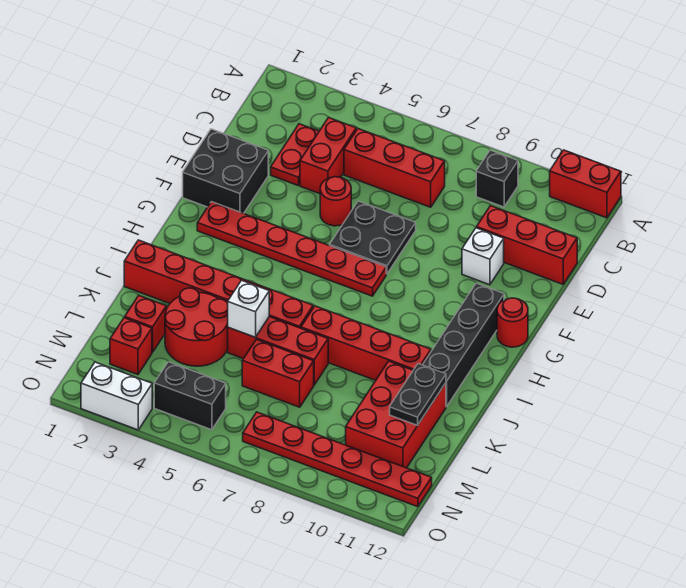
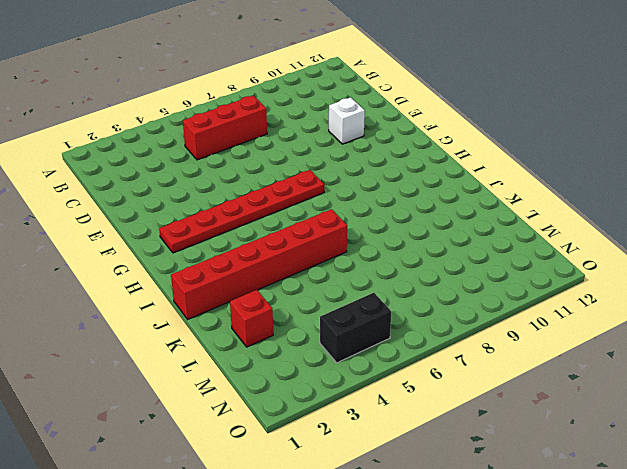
none -> red 1x2 brick [550,150,621,218]
none -> black 1x1 brick [476,150,518,207]
none -> red 1x2 plate [271,124,319,186]

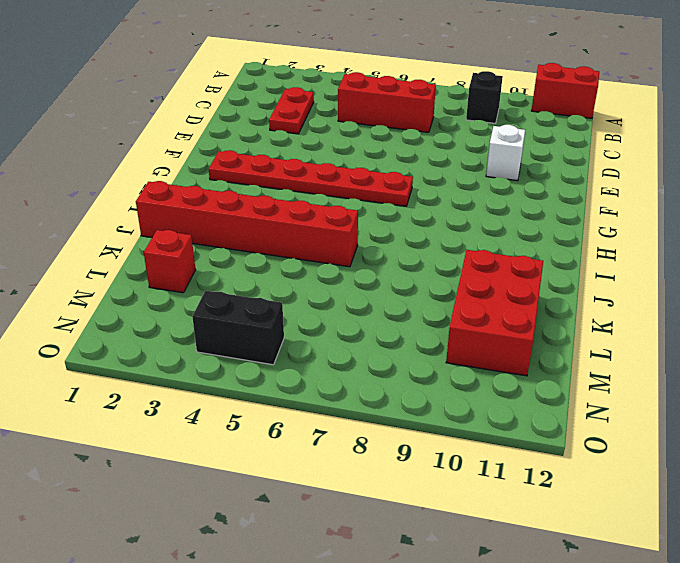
none -> red 1x2 brick [300,117,356,194]
none -> red 1x3 brick [476,206,577,284]
none -> black 2x2 brick [183,129,268,214]

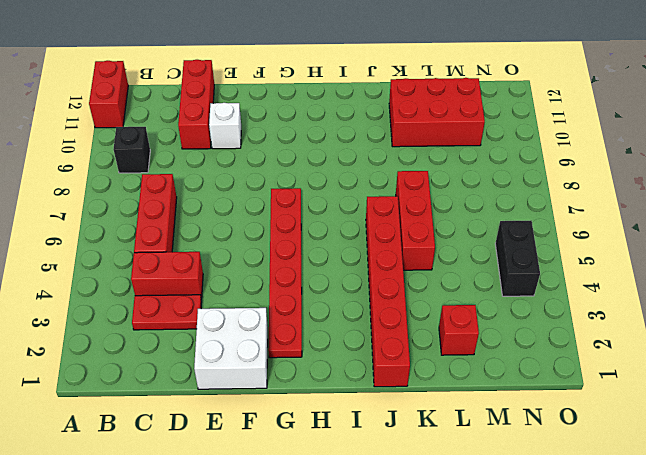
white 2x2 brick [194,308,268,389] -> black 2x2 brick [183,129,268,214]
none -> red 1x1 round brick [320,177,351,226]
none -> black 2x2 plate [330,201,416,274]
none -> black 1x4 brick [423,283,504,407]

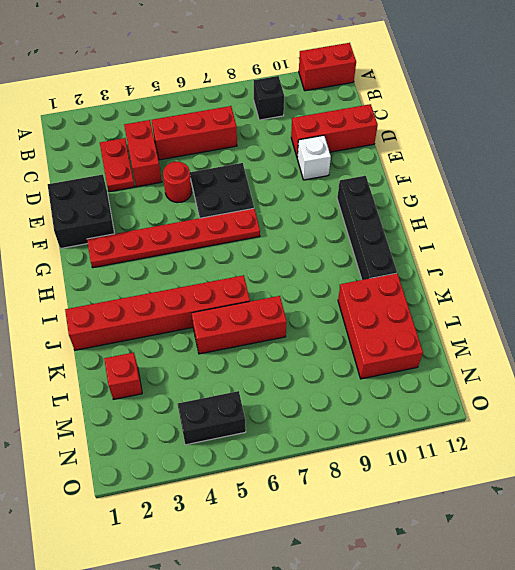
none -> red 1x1 round brick [497,298,528,347]
none -> red 1x4 brick [301,306,431,380]
none -> red 2x2 round brick [165,288,228,366]

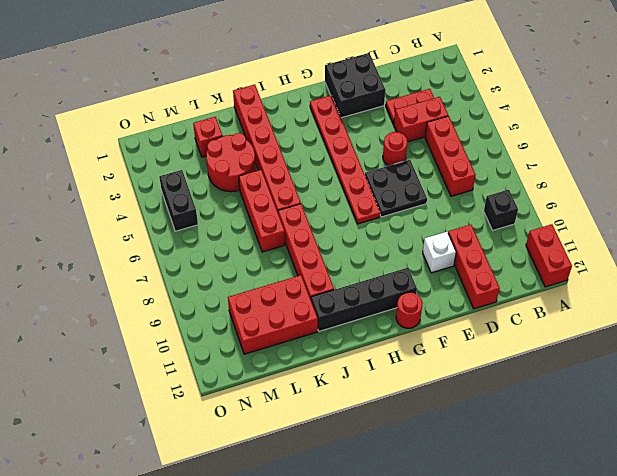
none -> red 1x2 brick [242,339,314,407]
none -> red 1x1 brick [110,318,152,375]
none -> red 1x6 plate [243,412,432,507]

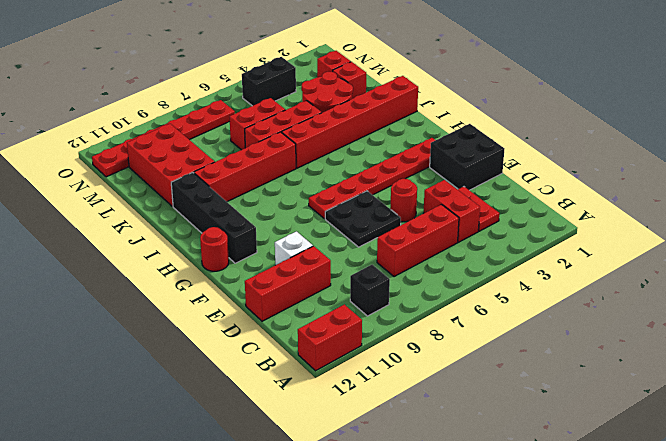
none -> white 1x2 brick [81,362,152,430]
none -> white 1x1 brick [228,280,269,337]
none -> black 1x2 plate [390,364,446,425]

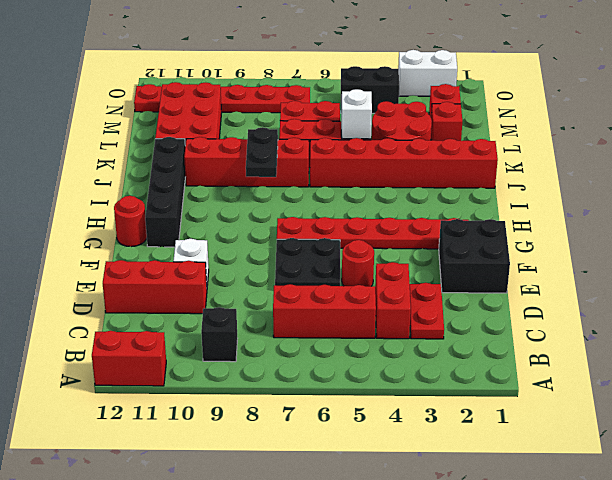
black 1x2 plate [246,127,278,177] -> black 1x2 plate moved to [390,364,446,425]

